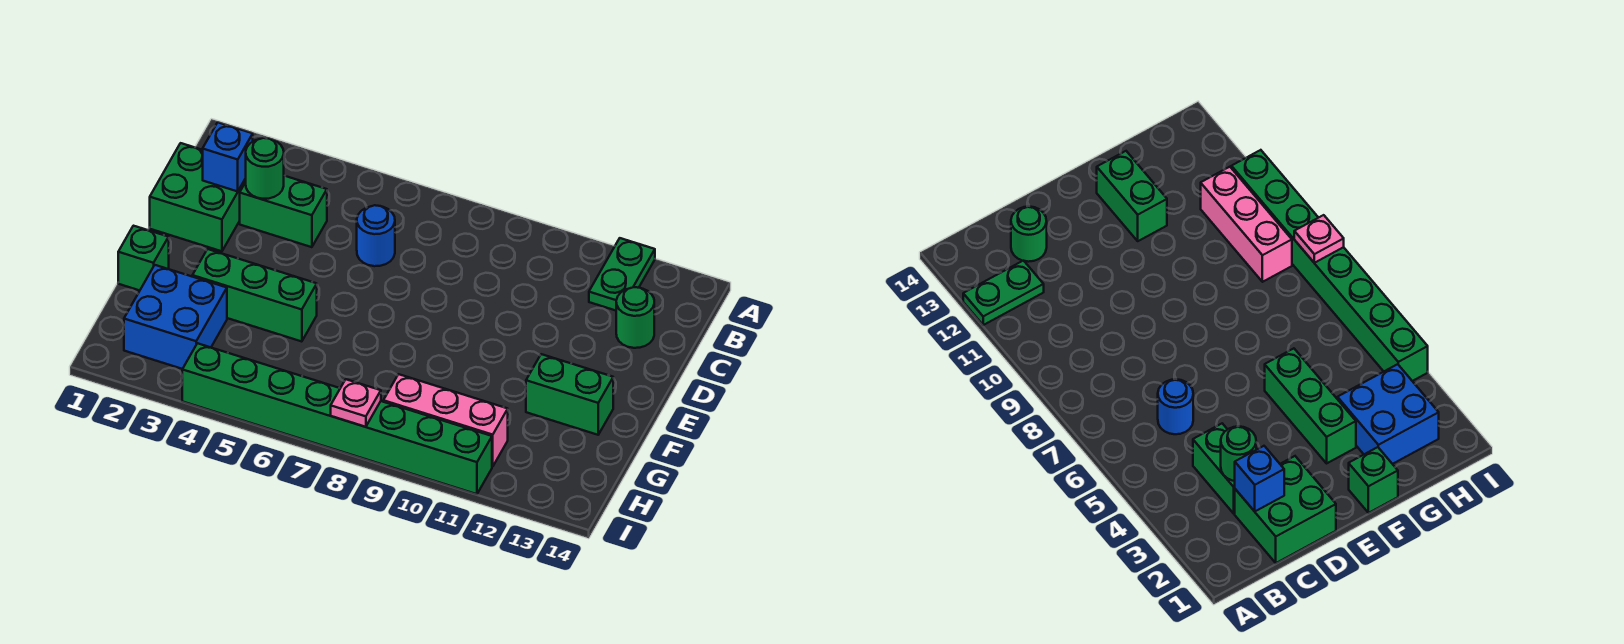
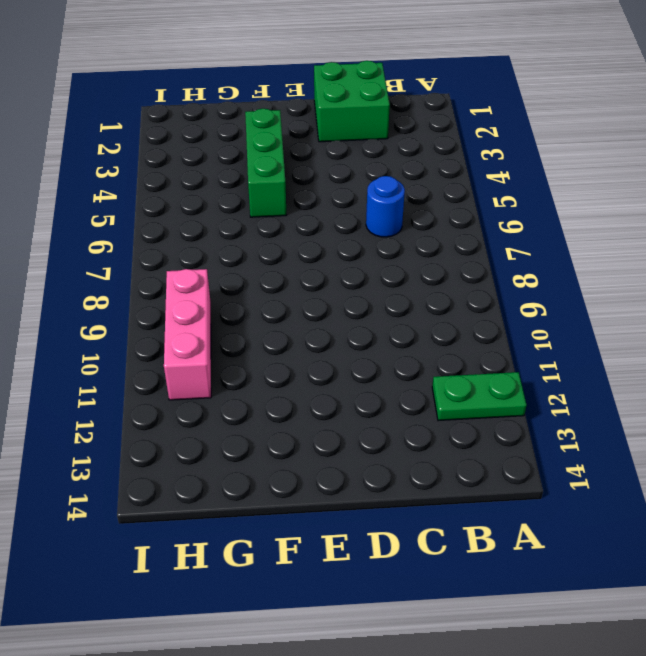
none -> green 1x2 brick [240,176,327,247]
none -> green 1x1 round brick [616,287,654,348]
none -> green 1x1 brick [118,226,169,290]

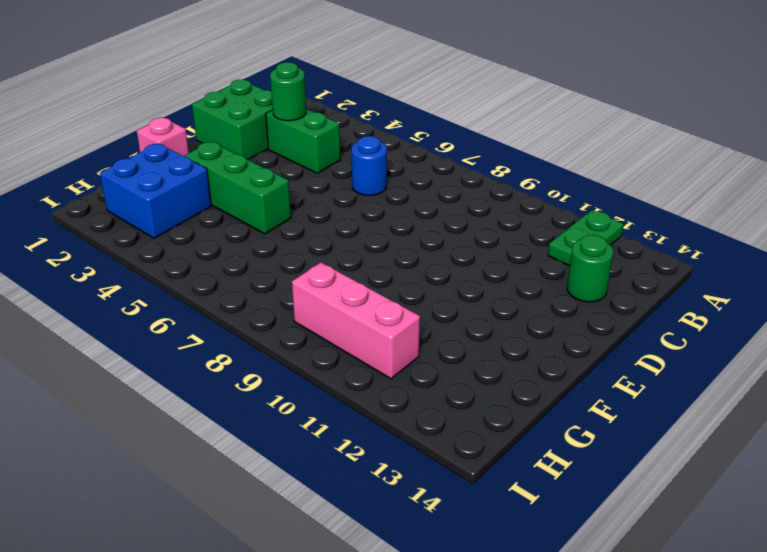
pink 1x1 brick [137,118,189,157] -> green 1x1 brick [118,226,169,290]
none -> green 1x2 brick [526,354,613,435]
none -> green 1x8 brick [182,343,492,494]
none -> blue 1x1 brick [203,123,253,191]

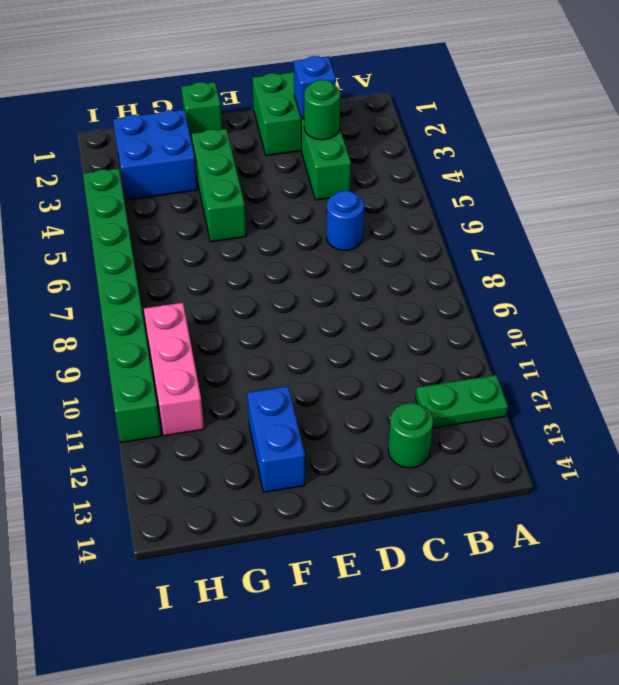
blue 1x2 brick [247,386,305,492] -> green 1x2 brick [526,354,613,435]
none -> pink 1x1 plate [331,379,381,427]

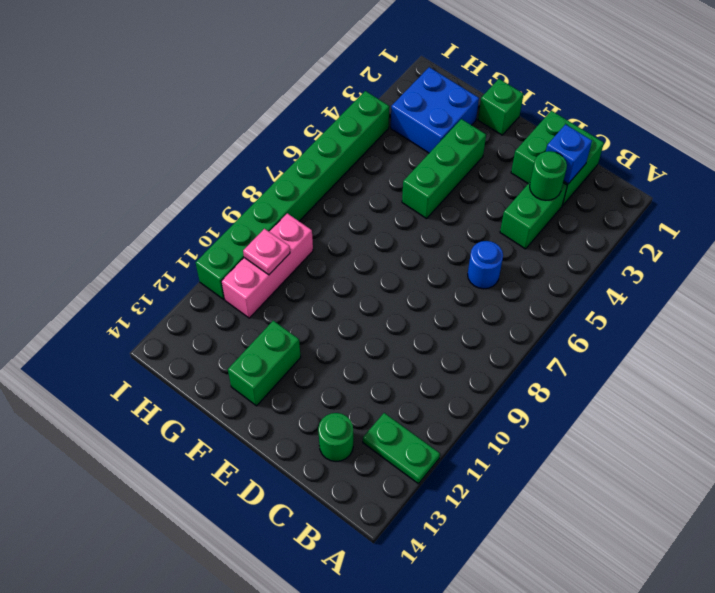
pink 1x1 plate [243,229,290,275] -> pink 1x1 plate moved to [331,379,381,427]

